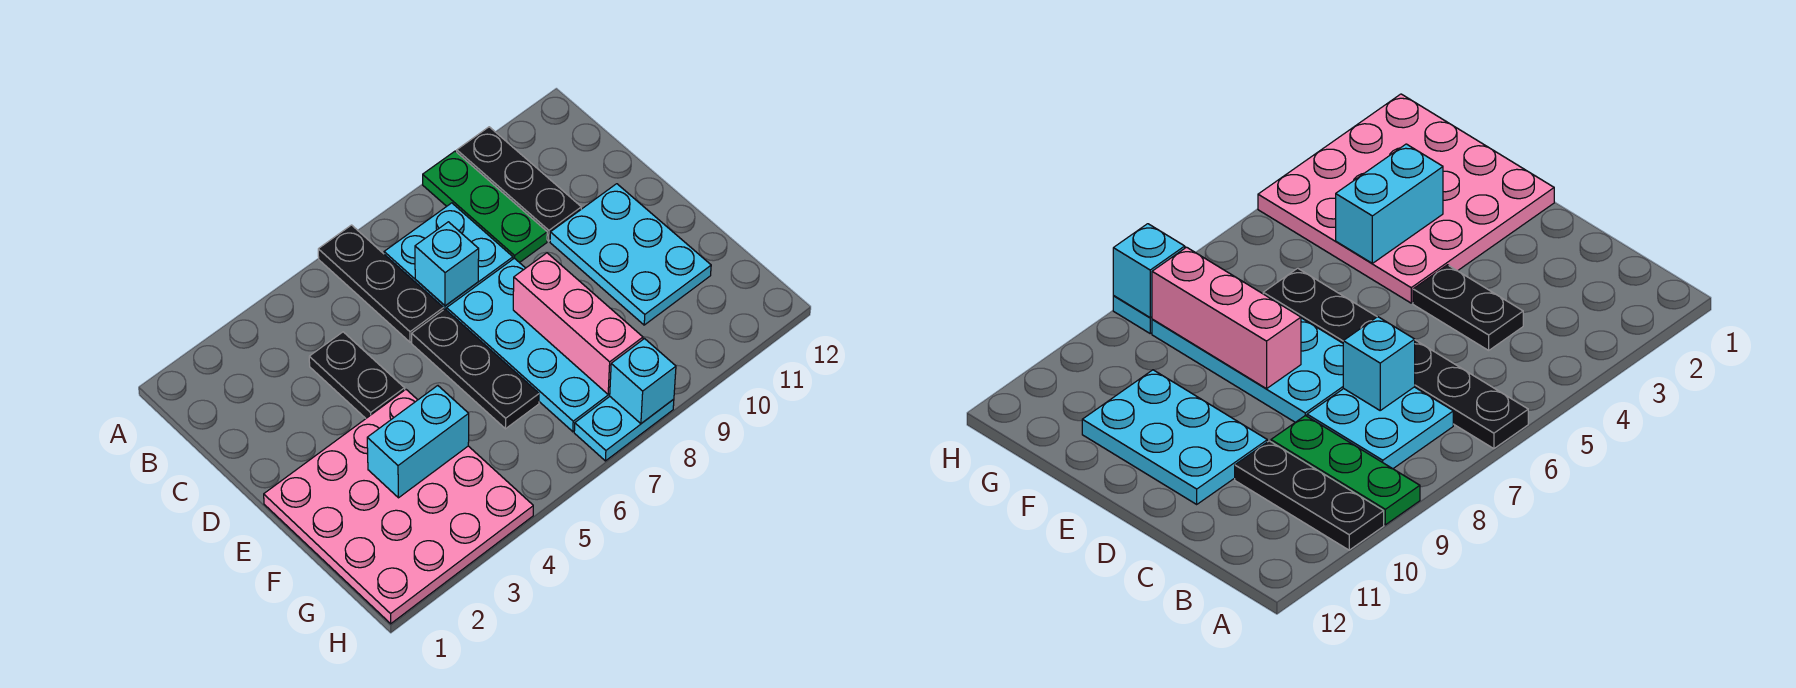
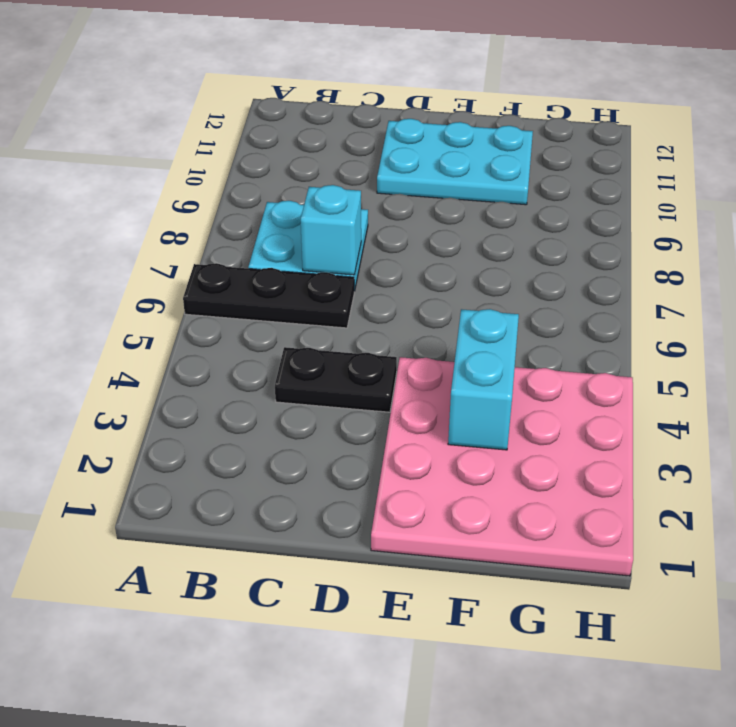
none -> green 1x3 plate [423,151,547,263]
none -> black 1x3 plate [457,127,581,241]
none -> black 1x3 plate [412,309,539,429]

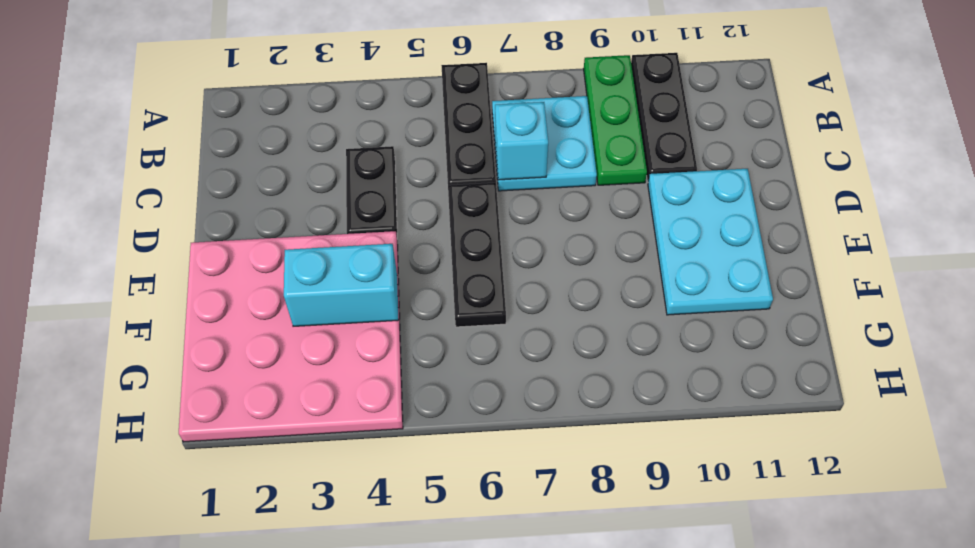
none -> cyan 2x4 plate [447,258,610,432]
none -> cyan 1x2 plate [574,397,674,461]
none -> pink 1x3 brick [513,253,643,394]

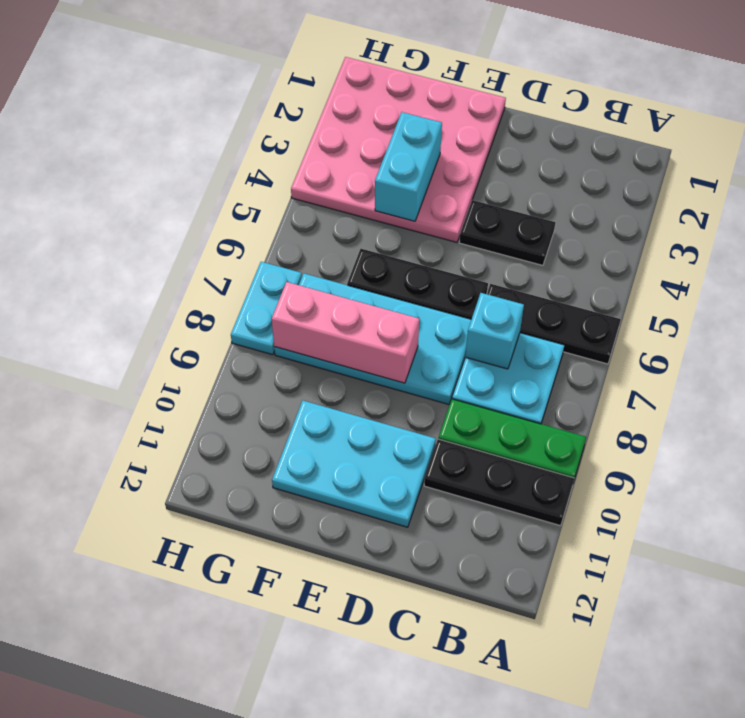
none -> cyan 1x1 brick [610,339,676,424]

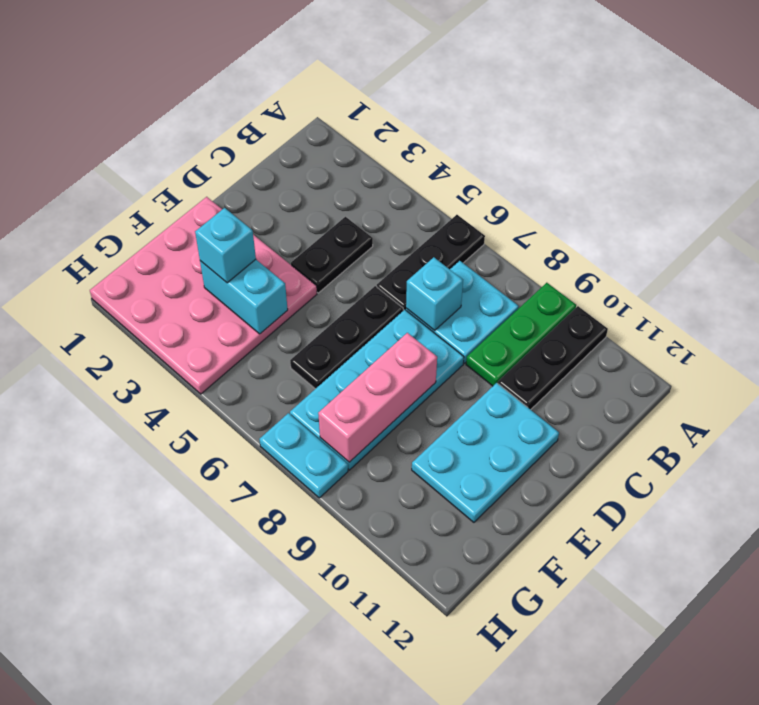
cyan 1x1 brick [195,208,256,283] -> cyan 1x1 brick moved to [610,339,676,424]

